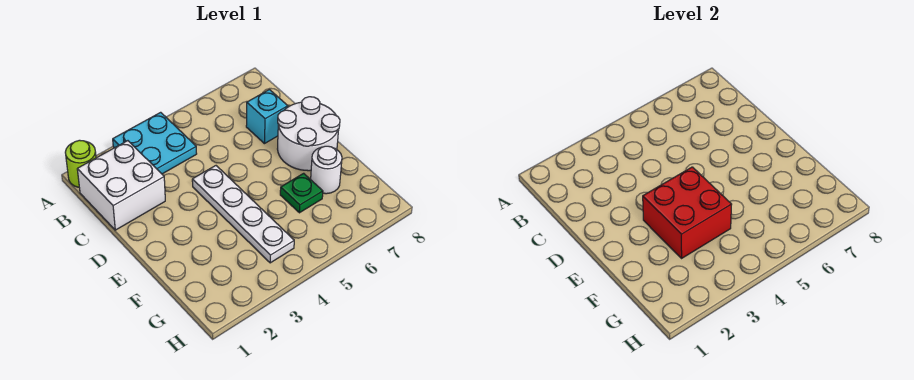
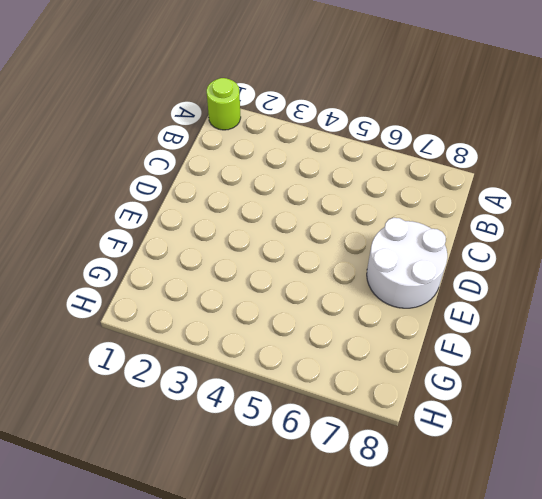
none -> cyan 2x2 plate [113,112,197,174]
none -> white 2x2 brick [77,141,165,230]

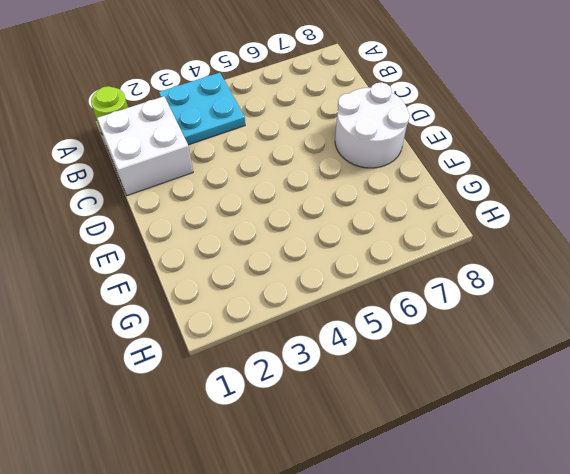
none -> cyan 1x1 brick [246,90,288,144]
none -> white 1x4 plate [192,166,294,263]

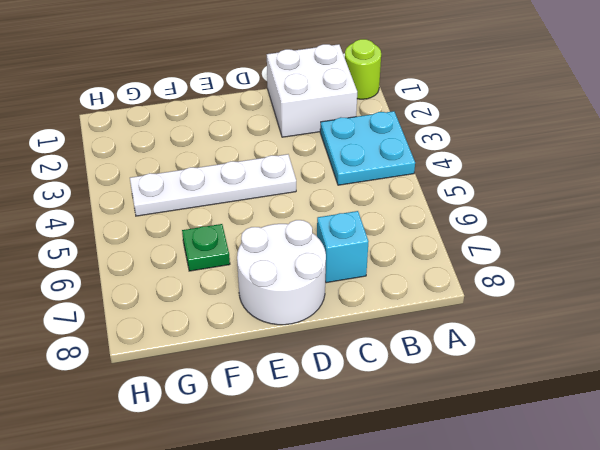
none -> white 1x1 round brick [311,146,342,194]
none -> red 2x2 brick [643,167,732,258]

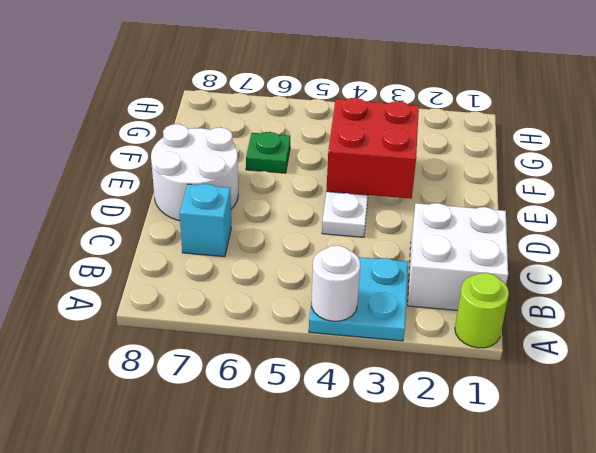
white 1x1 round brick [311,246,360,321] -> white 1x1 round brick moved to [311,146,342,194]

